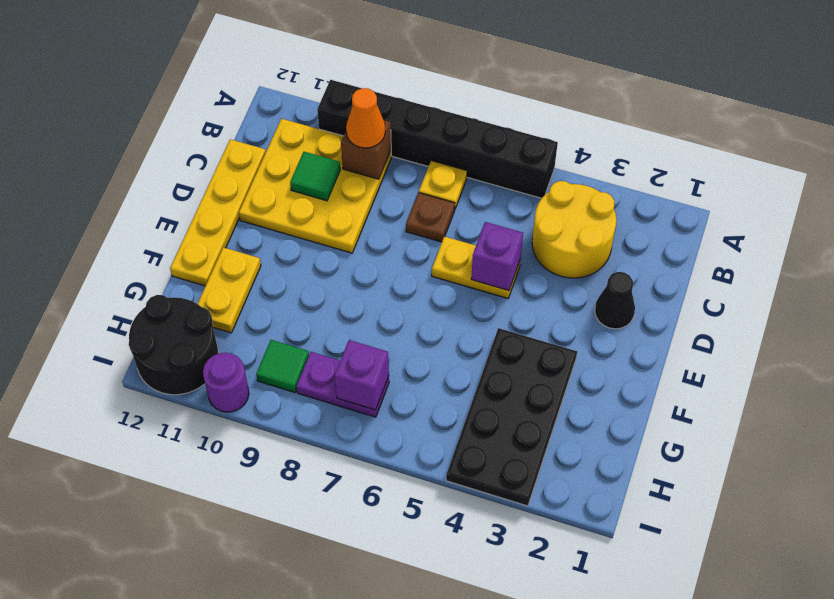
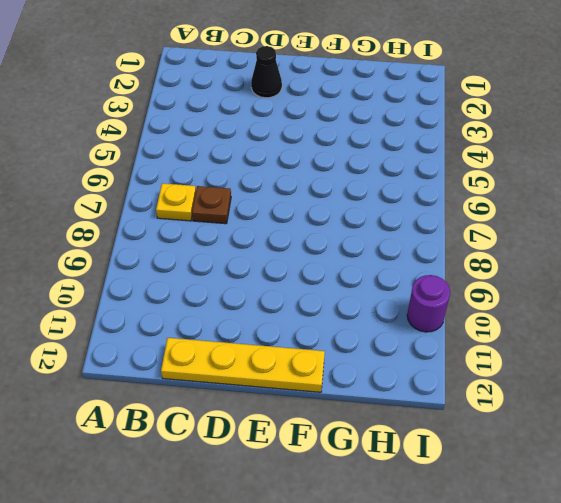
none -> black 1x6 brick [317,80,558,198]
none -> yellow 2x2 round brick [532,181,616,278]
none -> yellow 3x3 plate [239,119,391,253]

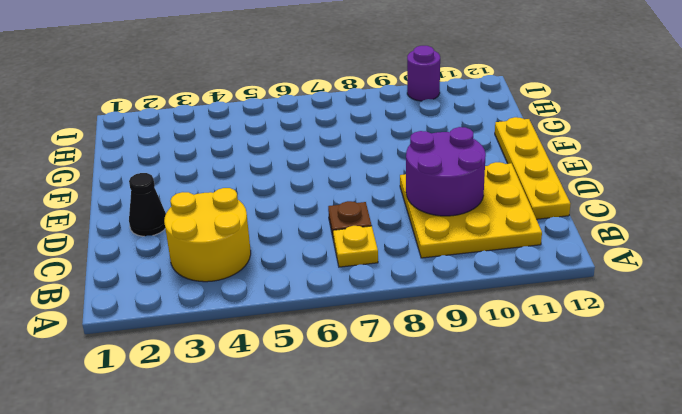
purple 2x2 round brick [406,127,486,216] -> green 1x1 tile [290,152,340,201]
none -> black 1x6 brick [317,80,558,198]
none -> yellow 1x2 plate [432,236,521,298]
none -> black 2x4 plate [446,328,577,506]

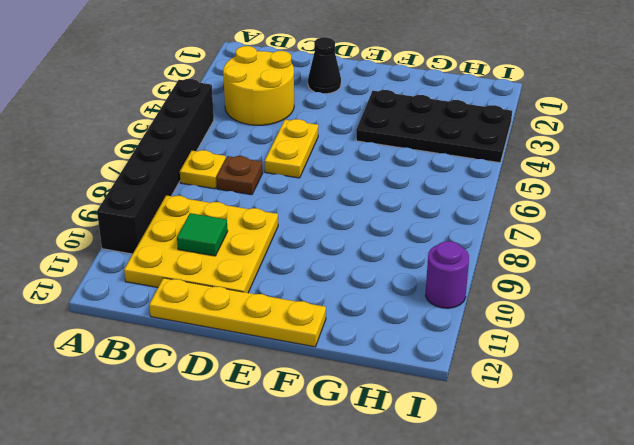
none -> yellow 1x2 plate [198,247,261,333]
none -> purple 1x2 plate [296,352,389,417]
none -> green 1x1 tile [256,340,309,392]

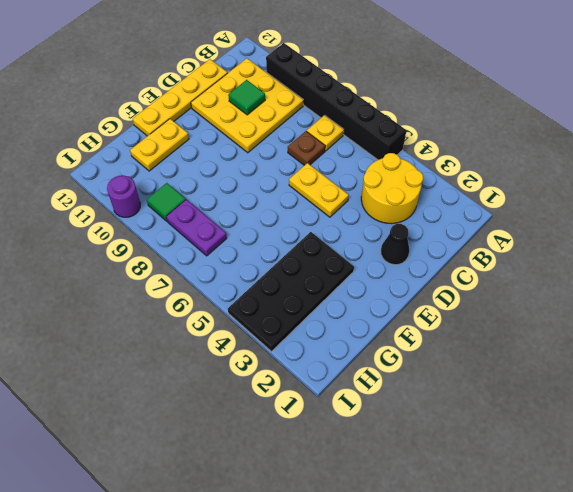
none -> black 2x2 round brick [129,295,219,395]
none -> brown 1x1 brick [341,120,391,179]
none -> purple 1x1 brick [471,222,523,291]

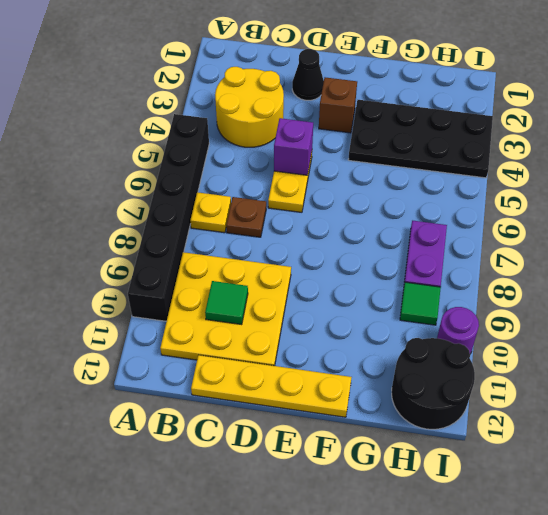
brown 1x1 brick [319,77,357,133] -> brown 1x1 brick moved to [341,120,391,179]
none -> yellow 1x2 plate [198,247,261,333]
none -> purple 1x1 brick [335,340,389,410]
none -> orange 1x1 cone [346,88,385,148]

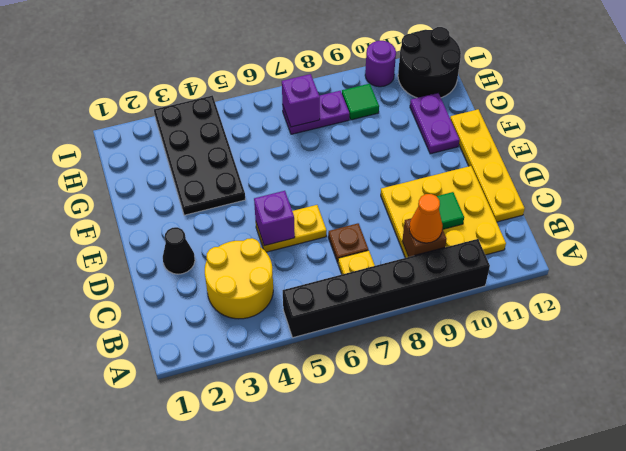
purple 1x2 plate [410,93,459,154] -> yellow 1x2 plate [198,247,261,333]

